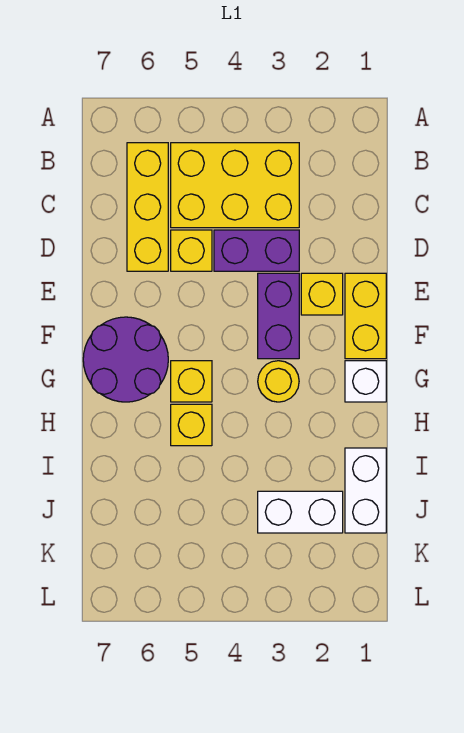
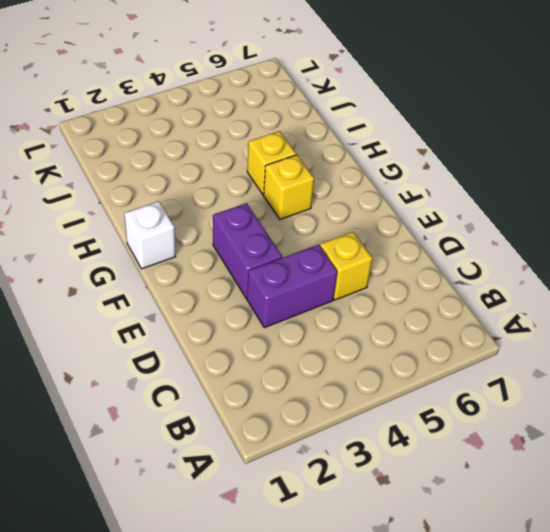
none -> yellow 2x3 brick [171,143,299,228]
none -> yellow 1x3 brick [127,143,168,271]
none -> yellow 1x2 brick [345,273,386,359]

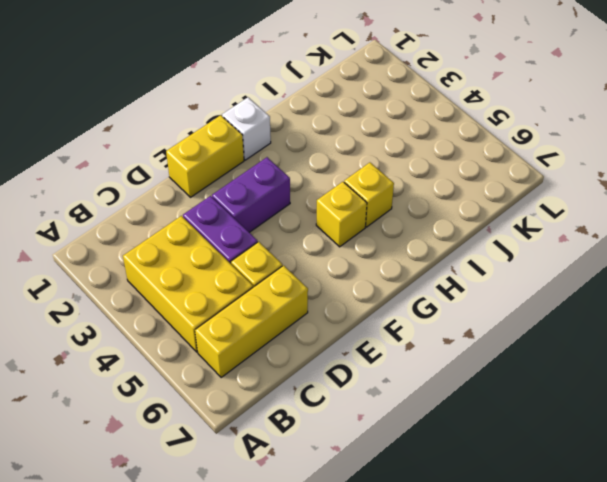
none -> yellow 1x1 brick [301,273,343,315]
none -> purple 2x2 round brick [83,317,168,402]
none -> yellow 1x1 round brick [258,361,299,402]

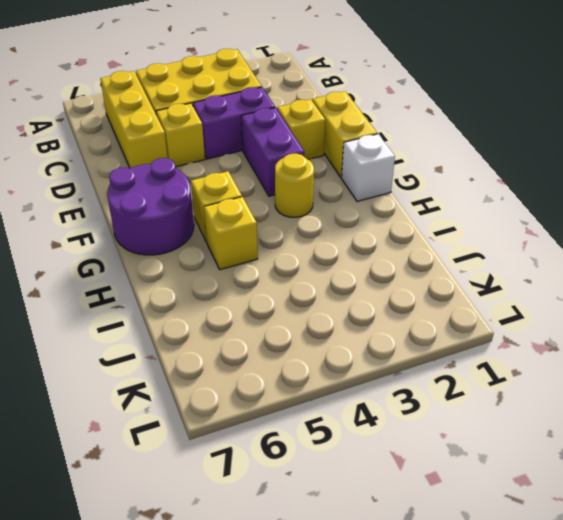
none -> white 1x2 brick [345,448,386,533]
none -> white 1x2 brick [258,491,343,533]

